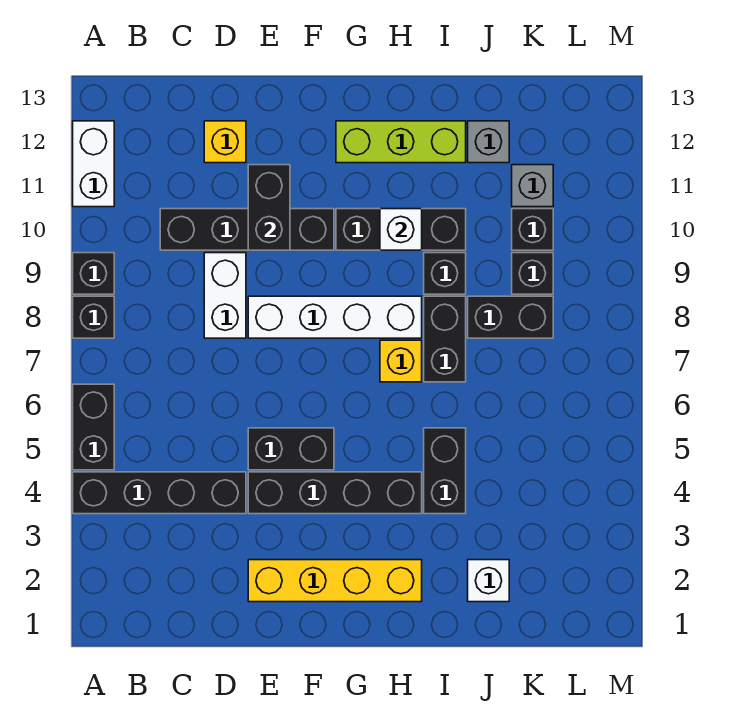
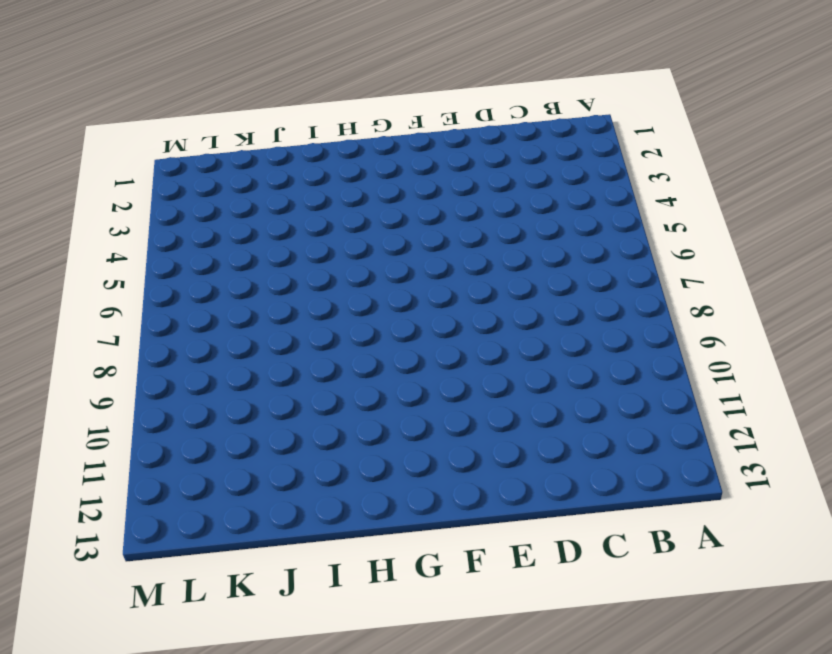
none -> black 1x4 brick [73,472,246,514]
none -> black 1x2 brick [73,384,114,470]
none -> black 1x1 brick [73,296,114,338]

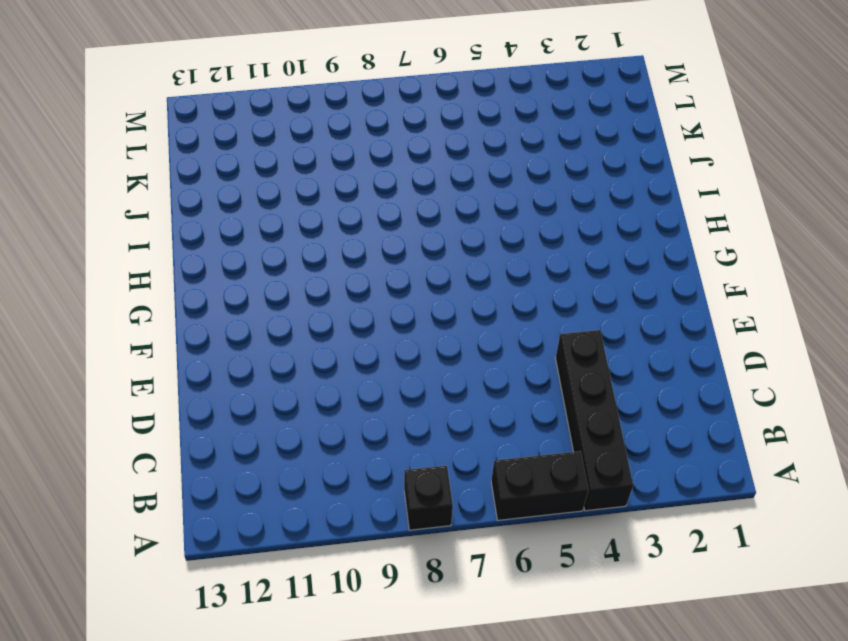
none -> black 1x1 brick [73,253,114,294]
none -> white 1x2 brick [73,121,114,207]
none -> black 1x4 brick [160,209,334,250]

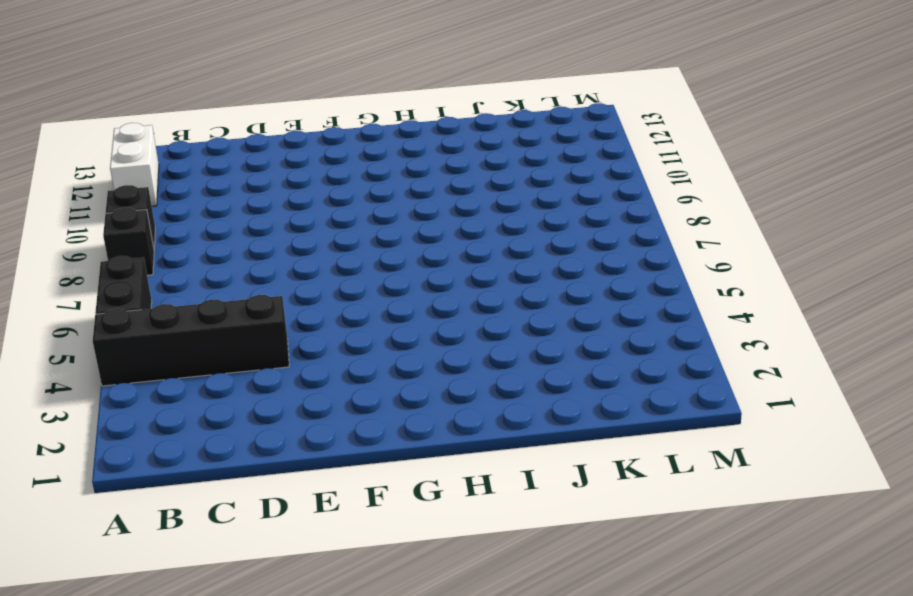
none -> black 1x4 brick [160,209,334,250]
none -> white 1x2 brick [204,253,246,338]
none -> yellow 1x1 brick [204,121,246,163]

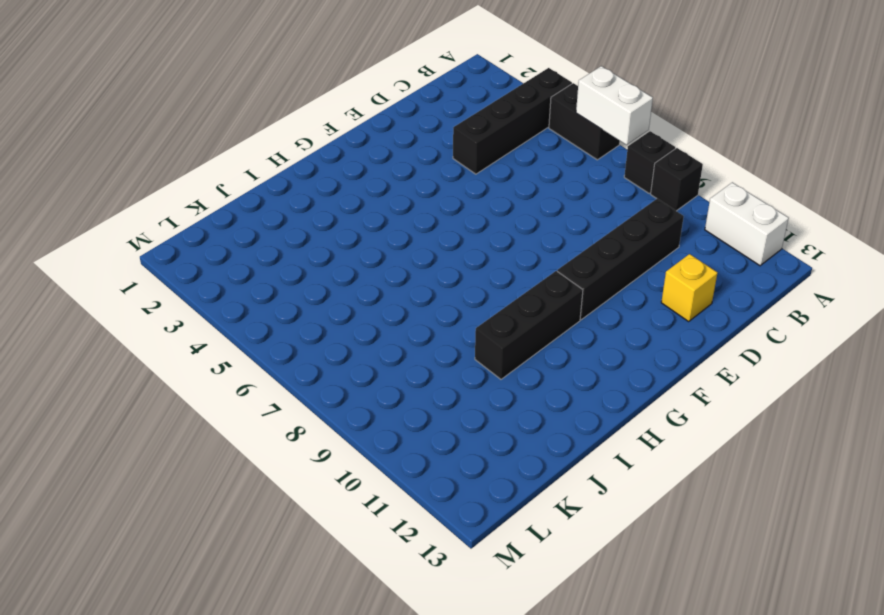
white 1x2 brick [576,66,653,145] -> white 1x2 brick moved to [204,253,246,338]
none -> yellow 1x4 brick [248,560,422,602]
none -> black 1x4 brick [248,472,422,514]
none -> black 1x2 brick [248,428,334,470]

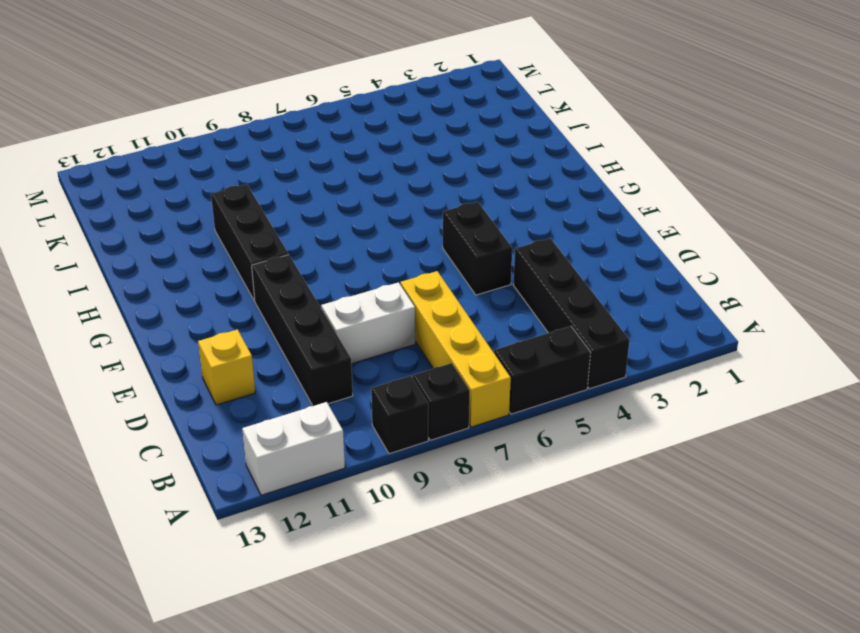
yellow 1x4 brick [401,271,511,427] -> yellow 1x4 brick moved to [248,560,422,602]
none -> black 1x4 brick [248,472,422,514]
none -> white 1x4 brick [248,296,422,338]
none -> lime 1x3 brick [336,121,466,163]

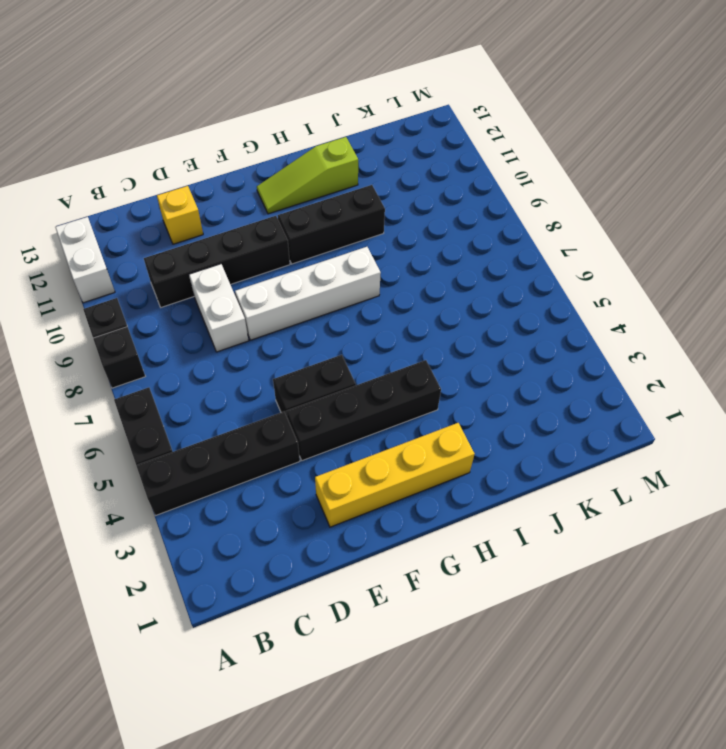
lime 1x3 slope [257,137,358,214] -> lime 1x3 brick [336,121,466,163]
none -> yellow 1x1 brick [380,340,422,382]
none -> black 1x2 brick [424,428,466,514]
none -> black 1x2 brick [424,296,466,382]

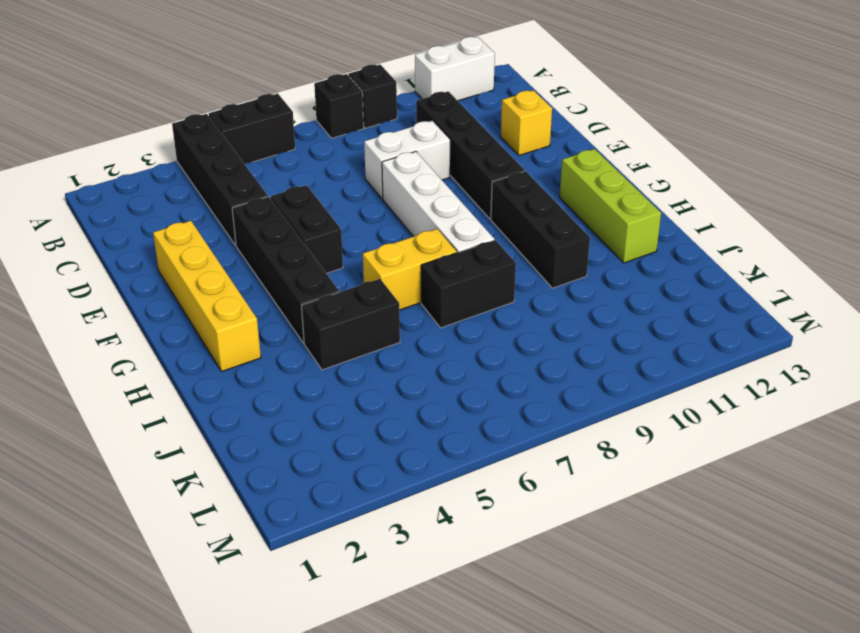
yellow 1x2 brick [363,229,457,310] -> yellow 1x1 brick [380,340,422,382]
none -> black 1x1 brick [424,253,466,294]
none -> white 1x1 brick [468,560,509,602]
none -> black 1x2 brick [468,296,553,338]

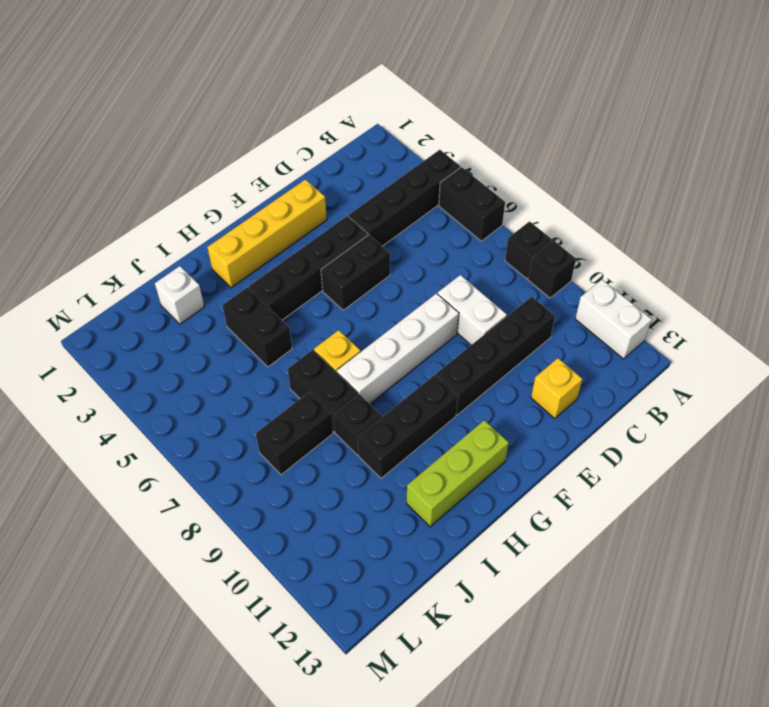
none -> grey 1x1 brick [468,121,509,163]
none -> black 1x1 brick [512,253,553,294]
none -> black 1x1 brick [512,209,553,250]

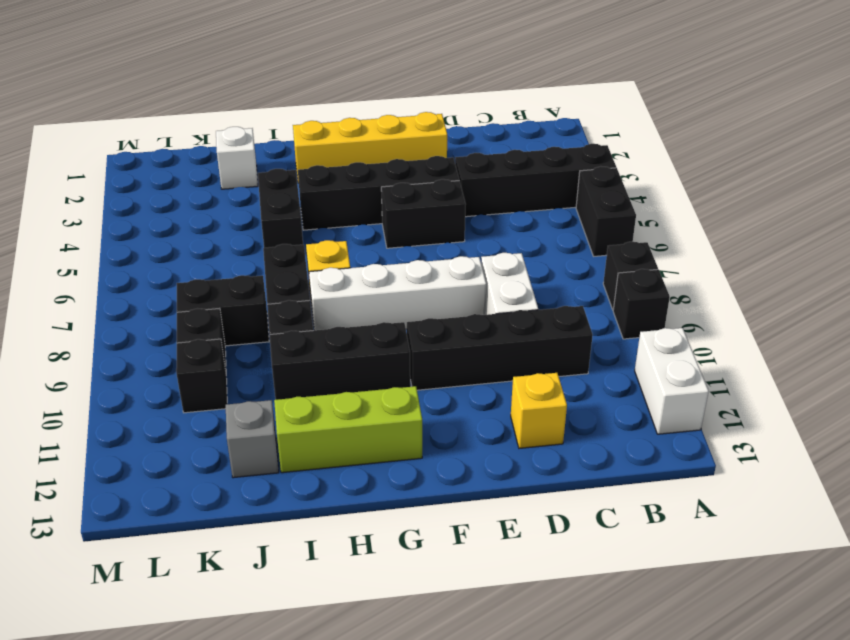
none -> grey 1x1 brick [512,165,553,207]
none -> black 1x2 brick [248,165,290,250]
none -> white 1x1 brick [380,209,422,250]

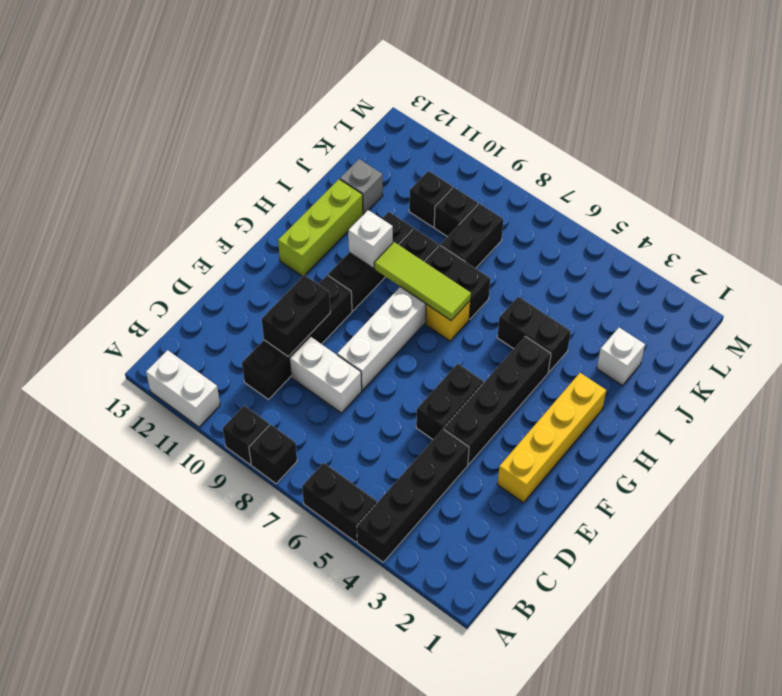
black 1x2 brick [262,275,330,357] -> black 1x2 brick turned to [248,165,290,250]
lime 1x3 tile [374,242,471,320] -> none
none -> yellow 1x1 brick [204,121,246,163]
none -> grey 1x1 brick [512,165,553,207]

